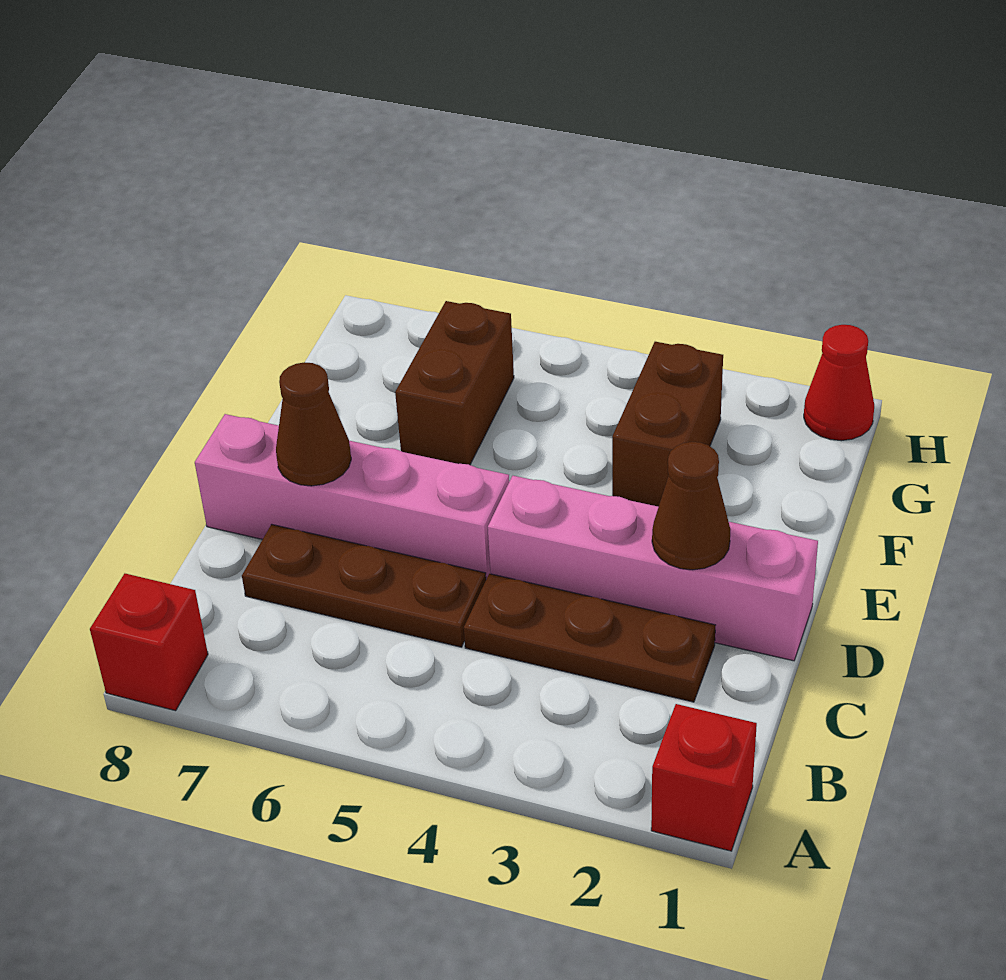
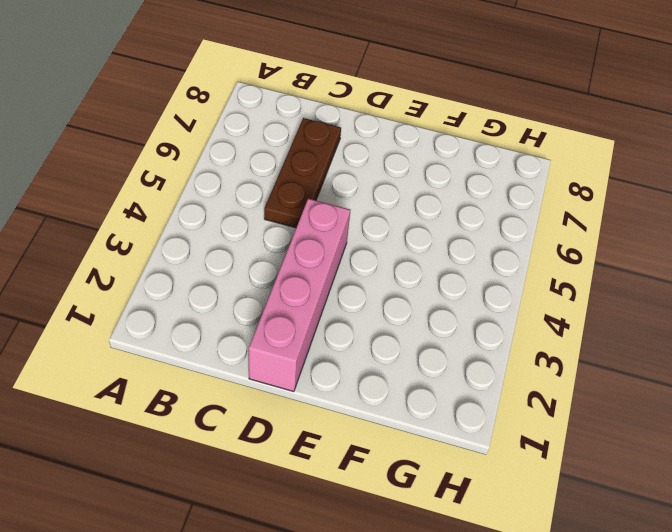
none -> red 1x1 brick [651,704,757,851]
none -> red 1x1 brick [90,574,208,711]

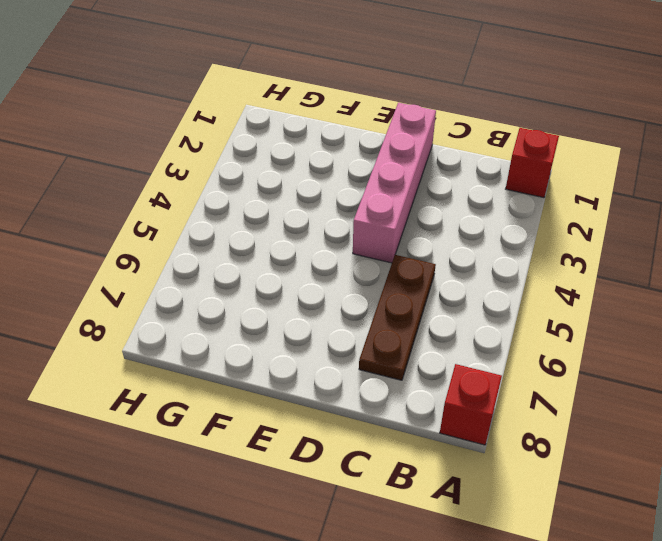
none -> brown 1x3 plate [464,574,715,702]
none -> pink 1x4 brick [195,414,509,579]

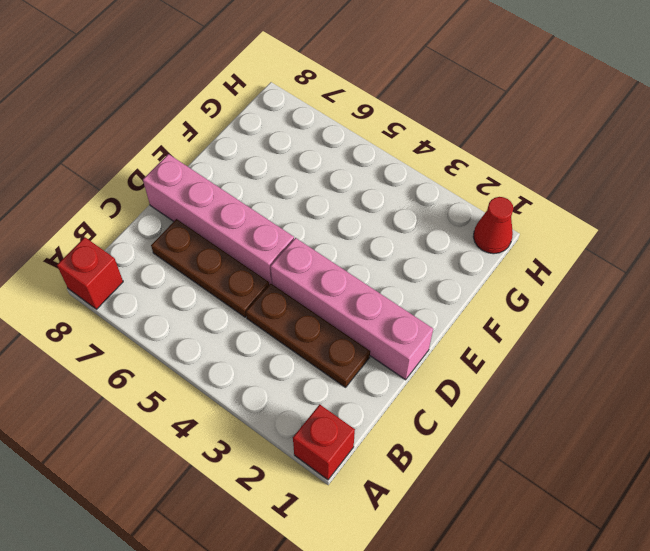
none -> brown 1x2 brick [612,342,723,507]
none -> brown 1x2 brick [395,301,514,465]

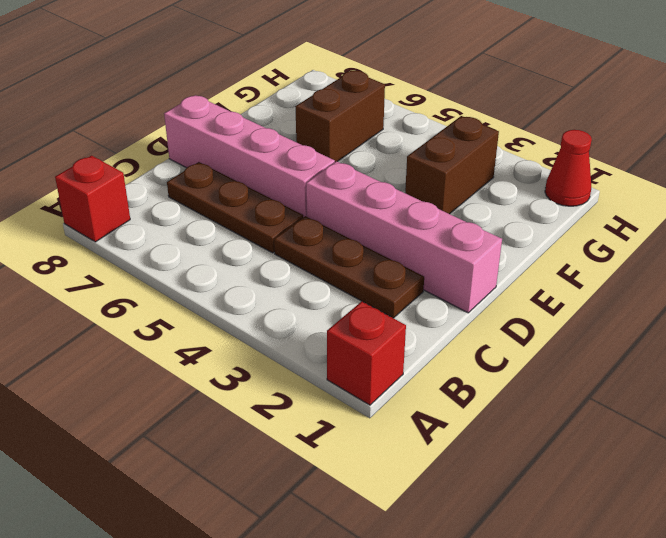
none -> brown 1x1 cone [652,442,731,570]
none -> brown 1x1 cone [276,362,351,486]

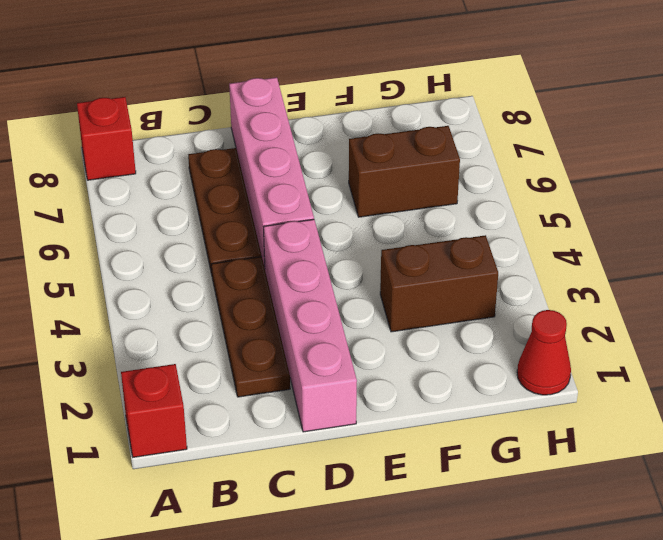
none -> brown 1x1 cone [652,442,731,570]
none -> brown 1x1 cone [276,362,351,486]

